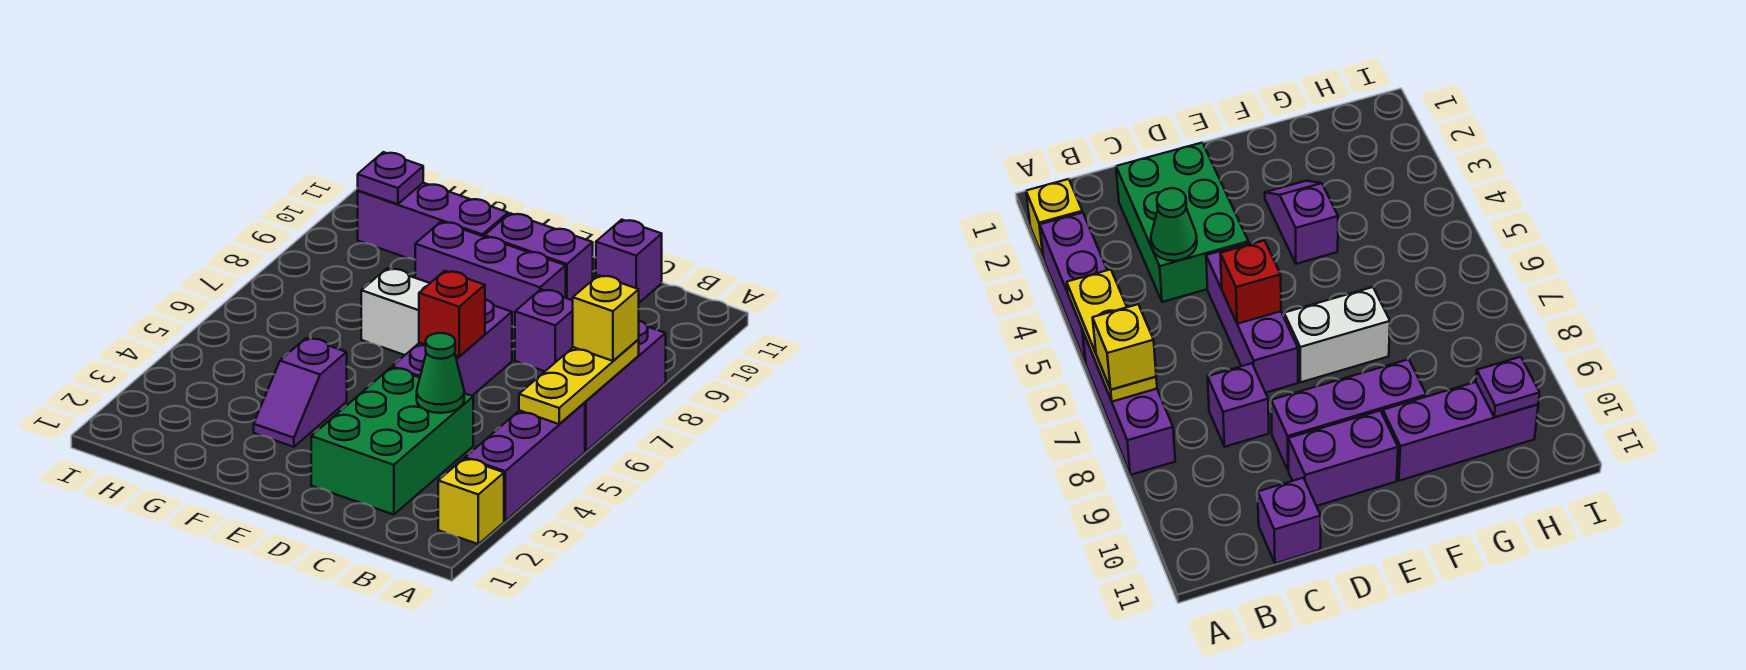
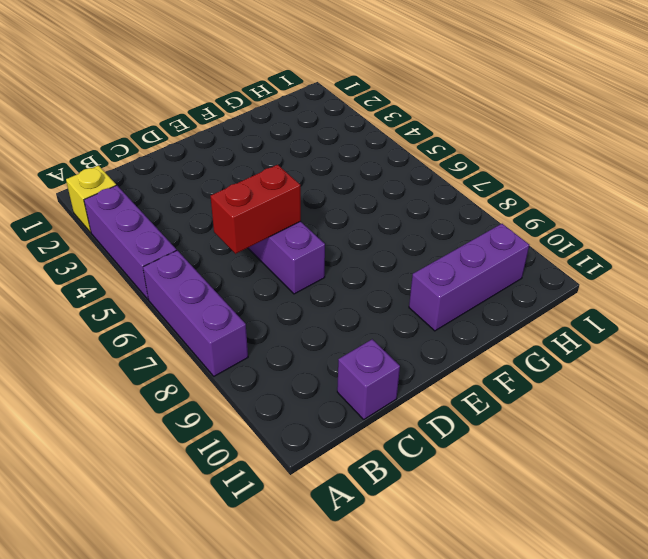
red 1x2 brick [210,165,301,254] -> red 1x1 brick [419,271,485,356]
none -> green 2x3 brick [311,368,473,515]
none -> purple 1x1 brick [515,289,573,371]
none -> purple 1x3 brick [415,222,566,327]

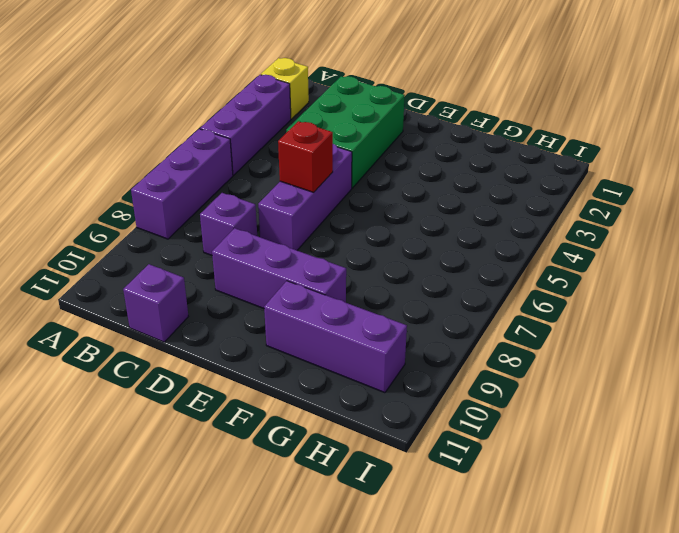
none -> purple 1x2 brick [484,213,593,300]
none -> white 1x2 brick [361,268,430,355]
none -> purple 1x2 slope [254,338,347,447]

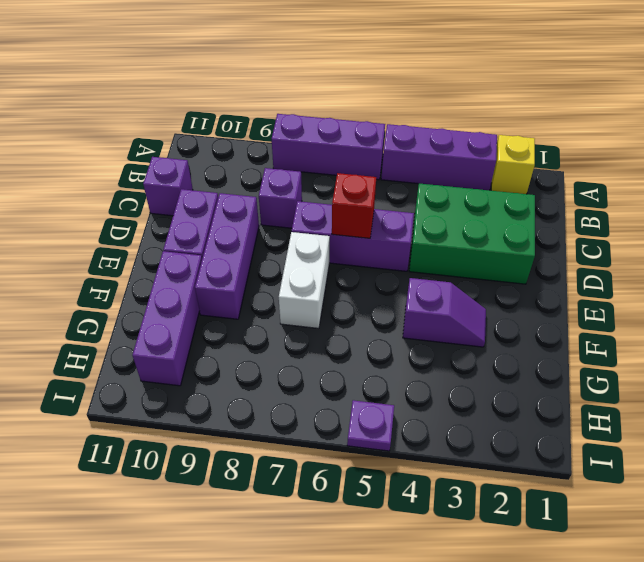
purple 1x1 plate [347,400,394,451] -> purple 1x1 plate moved to [358,152,423,204]
none -> yellow 1x3 plate [519,340,639,424]
none -> green 1x1 cone [417,333,464,413]
none -> yellow 1x1 brick [573,275,639,361]

